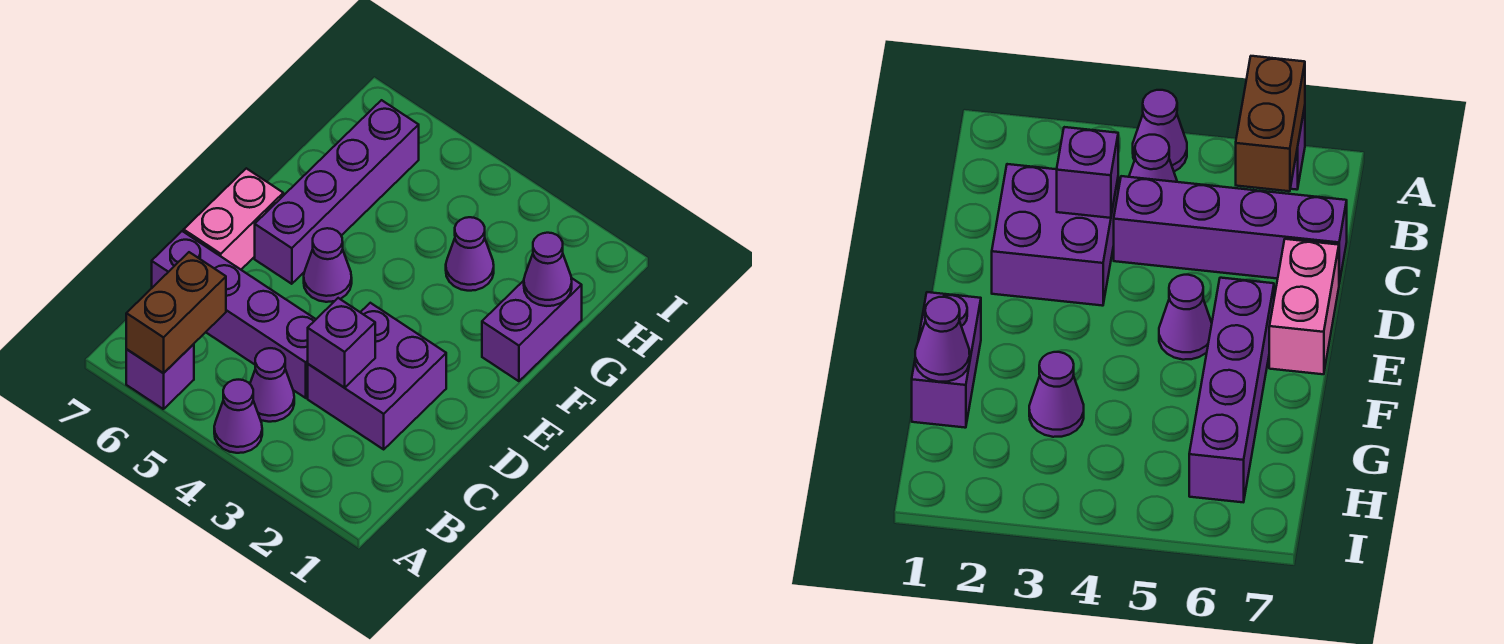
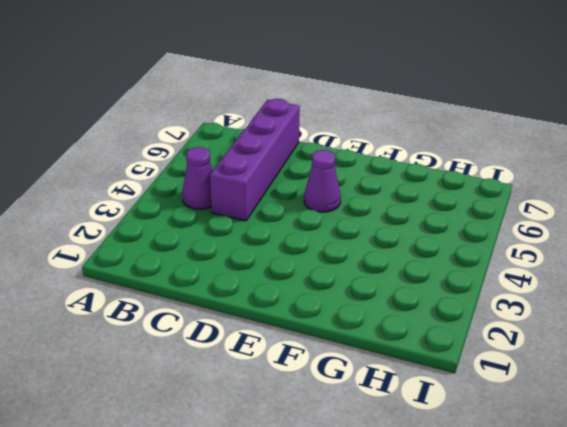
none -> purple 1x1 cone [214,380,262,453]
none -> purple 1x1 brick [126,344,194,409]
none -> purple 2x2 brick [308,303,446,449]

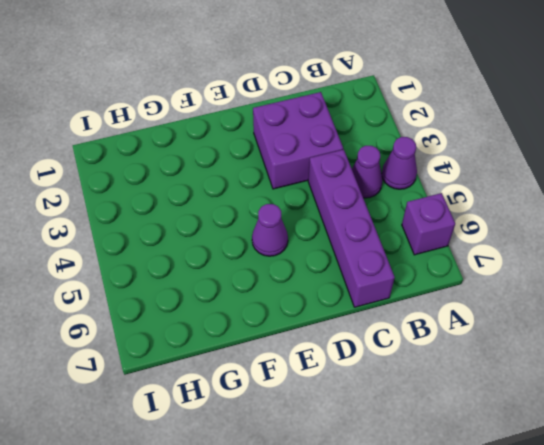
none -> pink 1x2 brick [184,168,283,269]
none -> purple 1x4 brick [255,100,419,284]
none -> purple 1x2 brick [482,278,582,381]

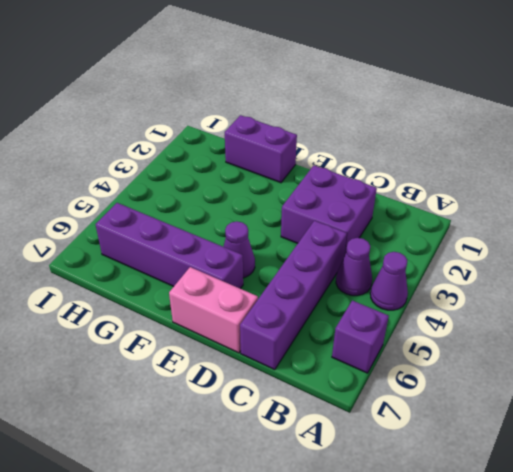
none -> purple 1x1 cone [446,217,494,291]
none -> brown 1x2 brick [126,252,226,373]
none -> purple 1x1 brick [308,298,375,388]

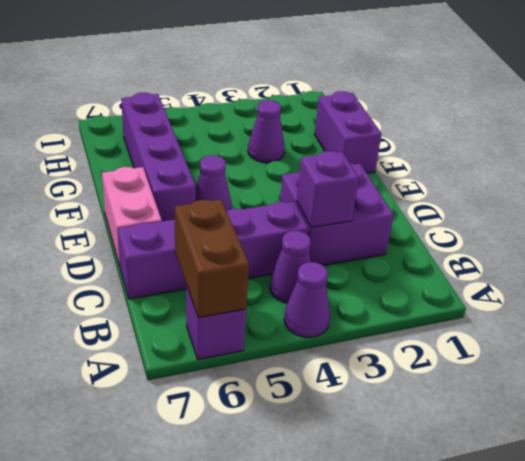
none -> purple 1x1 cone [524,233,572,306]

